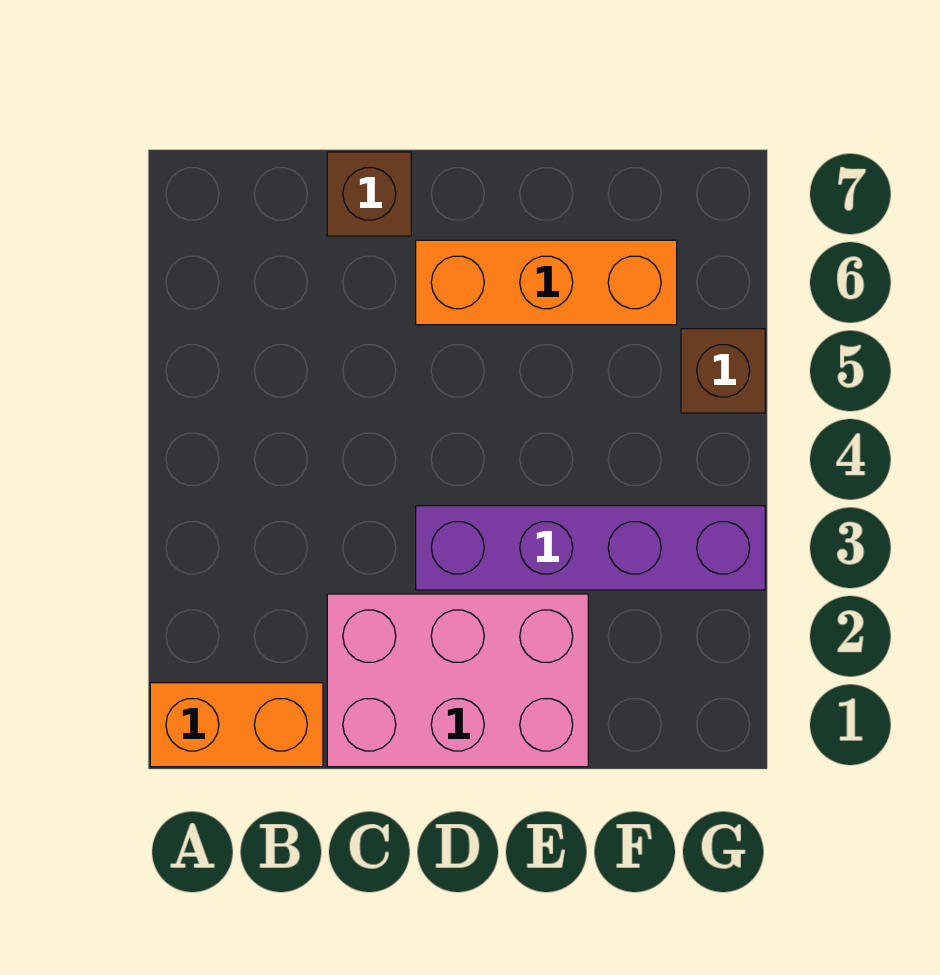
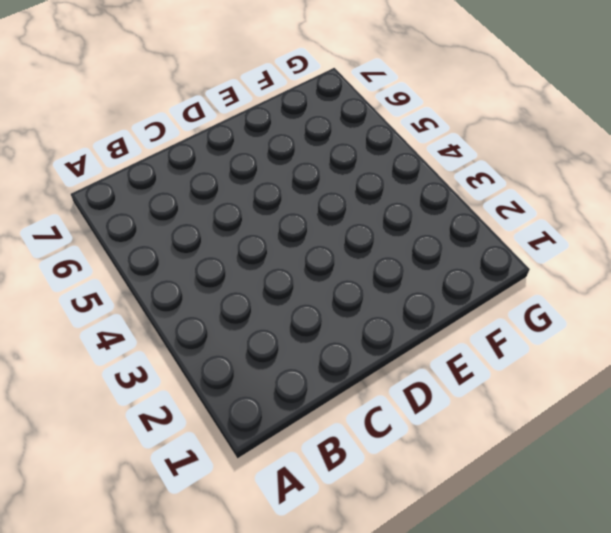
none -> orange 1x2 brick [150,683,323,767]
none -> pink 2x3 brick [327,594,588,767]

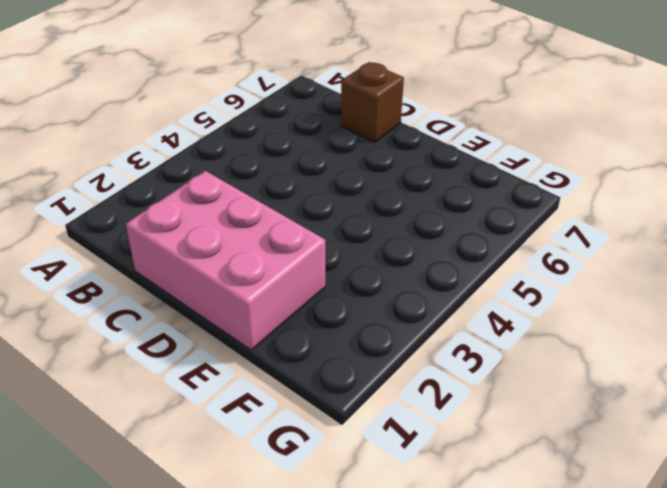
none -> orange 1x2 brick [150,683,323,767]
none -> purple 1x4 brick [416,506,765,590]

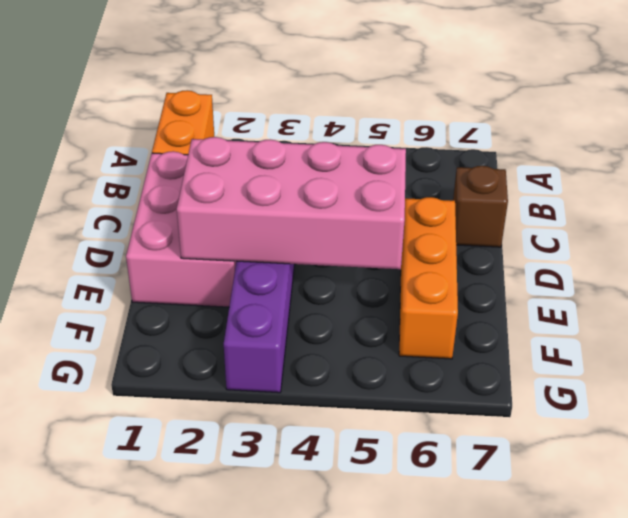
pink 2x4 brick [177,137,406,269] -> none
none -> brown 1x1 brick [681,329,765,413]

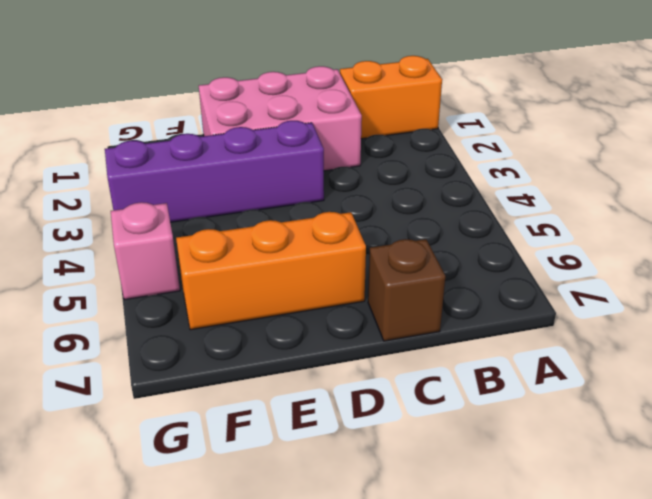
pink 1x1 brick [111,202,180,300] -> brown 1x1 brick [681,329,765,413]

